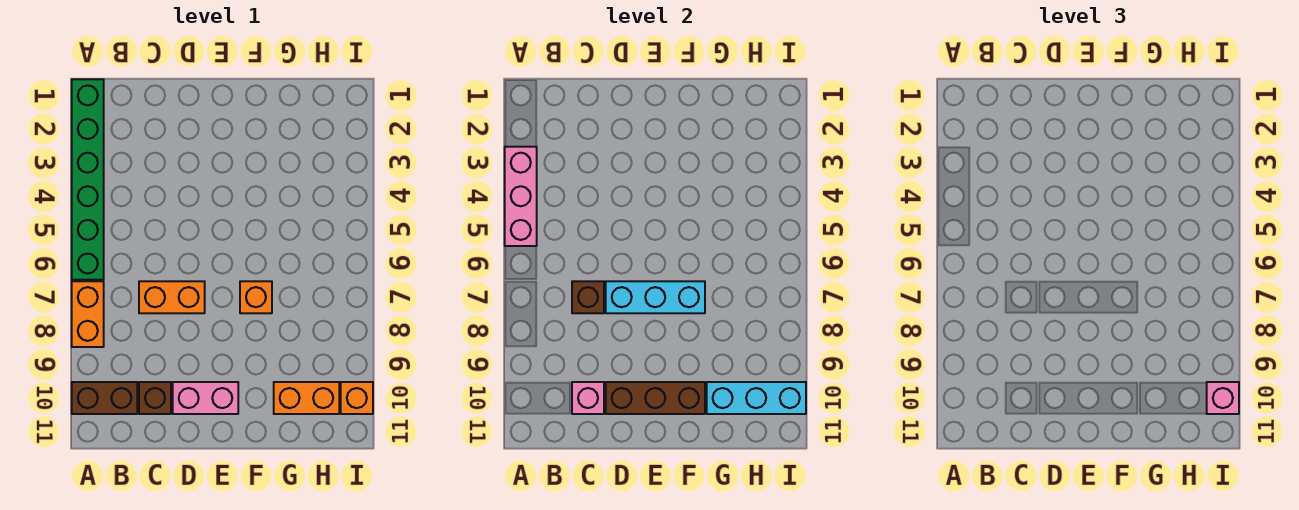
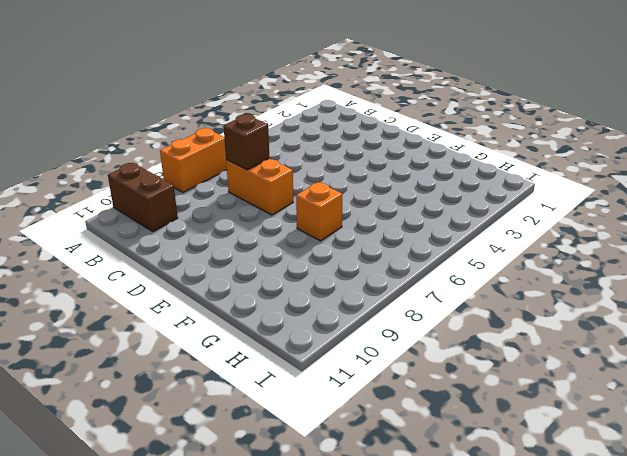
none -> green 1x6 brick [72,79,104,280]
none -> brown 1x1 brick [139,382,171,414]
none -> pink 1x2 brick [173,382,238,414]

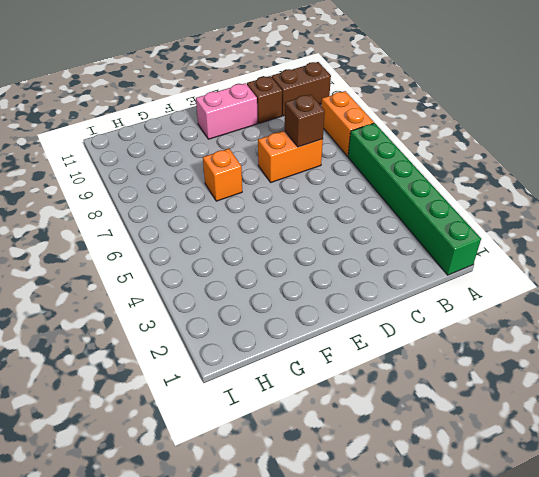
none -> orange 1x2 brick [274,382,339,414]
none -> orange 1x1 brick [341,382,373,414]
none -> pink 1x3 brick [505,147,537,246]

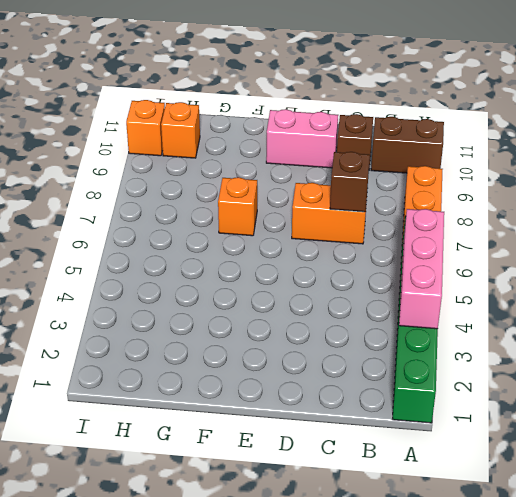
orange 1x1 brick [161,102,200,158] -> orange 1x2 brick [274,382,339,414]
none -> pink 1x1 brick [572,382,604,414]
none -> cyan 1x3 brick [606,281,705,313]
none -> brown 1x3 brick [606,382,705,414]

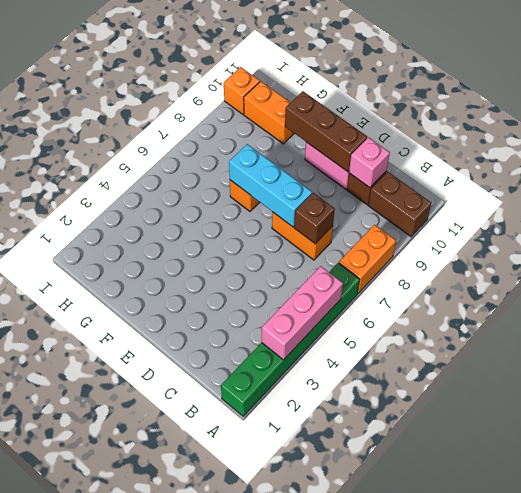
none -> cyan 1x3 brick [707,382,806,414]
none -> pink 1x1 brick [1207,382,1239,414]

